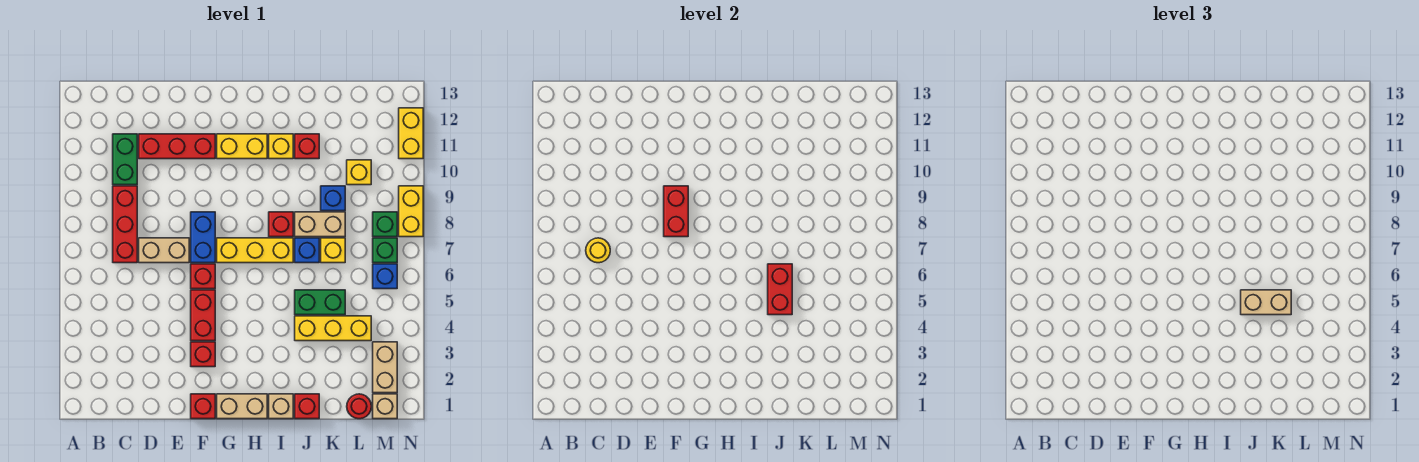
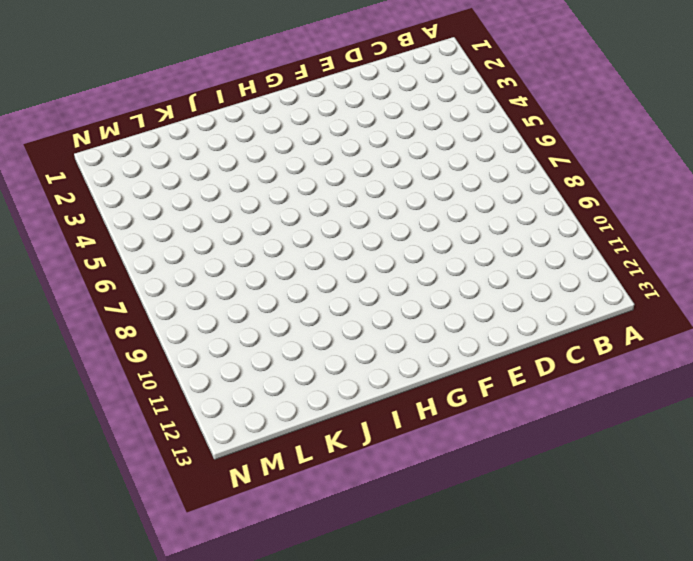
none -> red 1x3 brick [113,186,137,263]
none -> green 1x2 brick [113,134,137,185]
none -> tan 1x2 brick [139,238,189,263]
none -> red 1x3 brick [139,134,215,159]

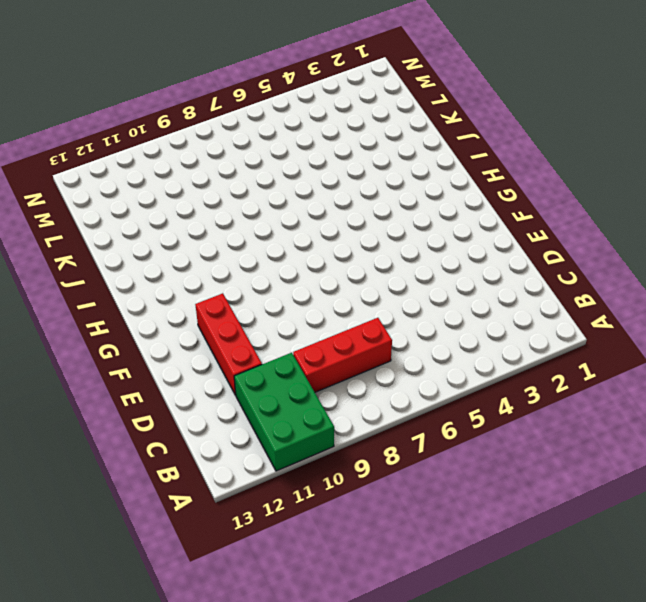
green 2x3 brick [234,353,334,471] -> green 1x2 brick [113,134,137,185]
none -> tan 1x2 brick [139,238,189,263]
none -> red 1x1 brick [191,394,215,419]
none -> red 1x1 brick [191,342,215,367]
none -> red 1x2 brick [191,290,215,341]

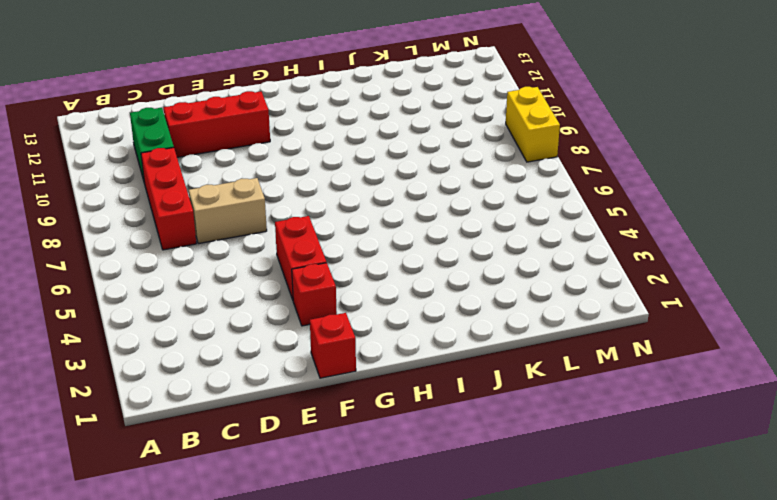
none -> red 1x1 brick [191,264,215,289]
none -> blue 1x2 brick [191,212,215,263]
none -> tan 1x2 brick [217,394,267,419]
none -> yellow 1x3 brick [217,238,293,263]

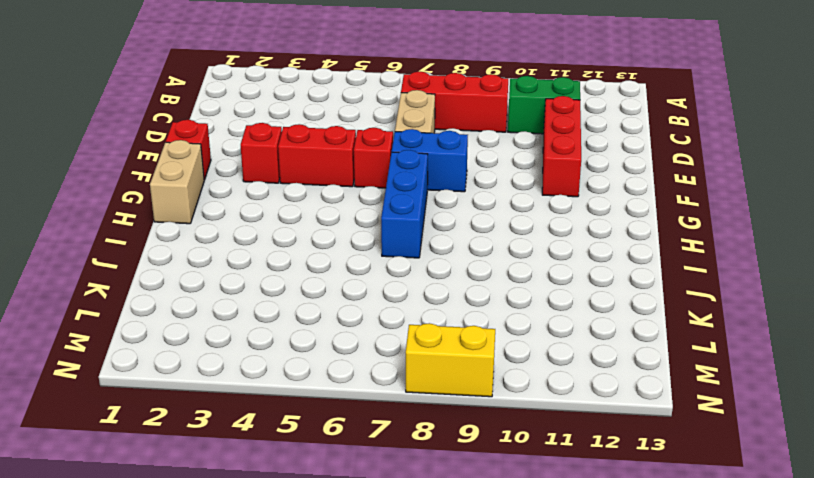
blue 1x3 brick [381,150,428,258] -> yellow 1x3 brick [217,238,293,263]
none -> yellow 1x2 brick [217,134,267,159]
none -> tan 1x1 brick [269,394,293,419]
none -> red 1x1 brick [269,212,293,237]
none -> yellow 1x1 brick [269,134,293,159]

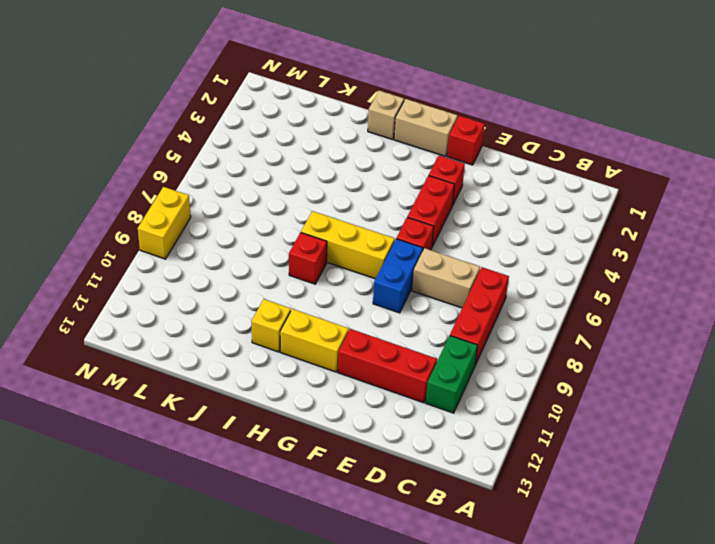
none -> red 1x1 brick [295,394,319,419]
none -> yellow 1x3 brick [295,316,371,341]
none -> green 1x2 brick [295,290,345,315]
none -> blue 1x1 brick [295,238,319,263]

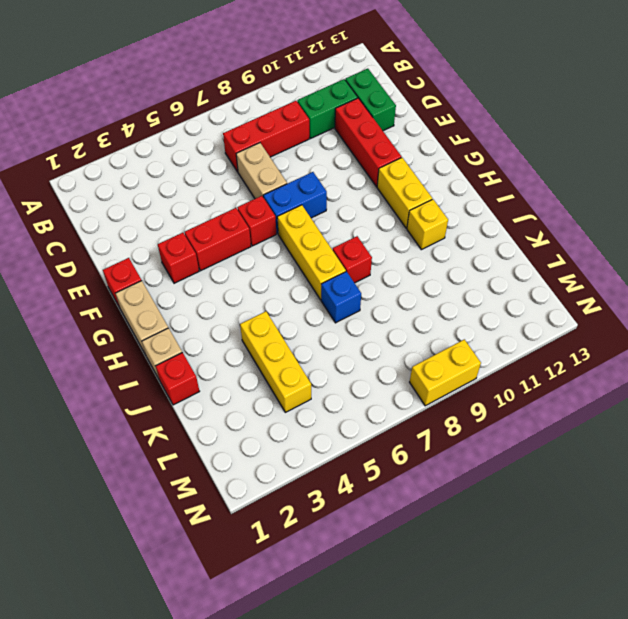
green 1x2 brick [345,69,396,131] -> green 1x2 brick moved to [295,290,345,315]
none -> tan 1x2 brick [295,212,345,237]
none -> red 1x1 brick [295,134,319,159]
none -> yellow 1x1 brick [321,238,345,263]
none -> blue 1x1 brick [321,186,345,211]

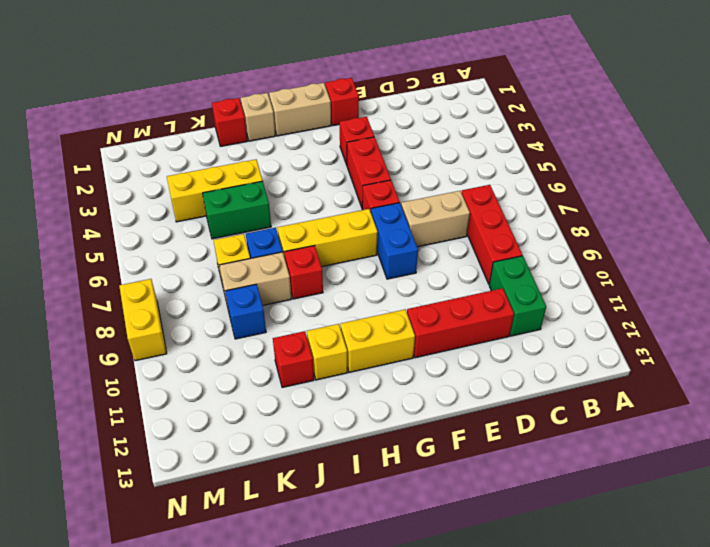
none -> red 1x1 round brick [347,394,371,419]
none -> yellow 1x1 brick [347,160,371,185]
none -> tan 1x1 brick [373,394,397,419]
none -> tan 1x2 brick [373,342,397,393]

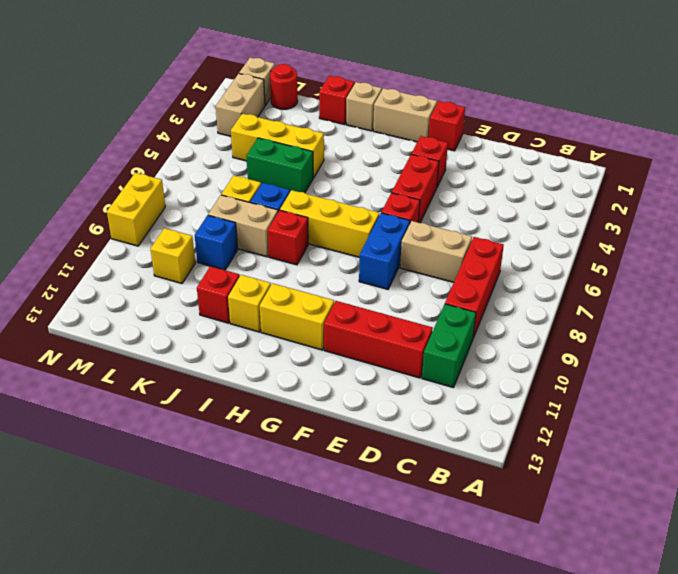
none -> blue 1x1 brick [373,264,397,289]
none -> green 1x1 brick [373,238,397,263]
none -> green 1x1 brick [373,212,397,237]
none -> yellow 1x2 brick [399,108,423,159]

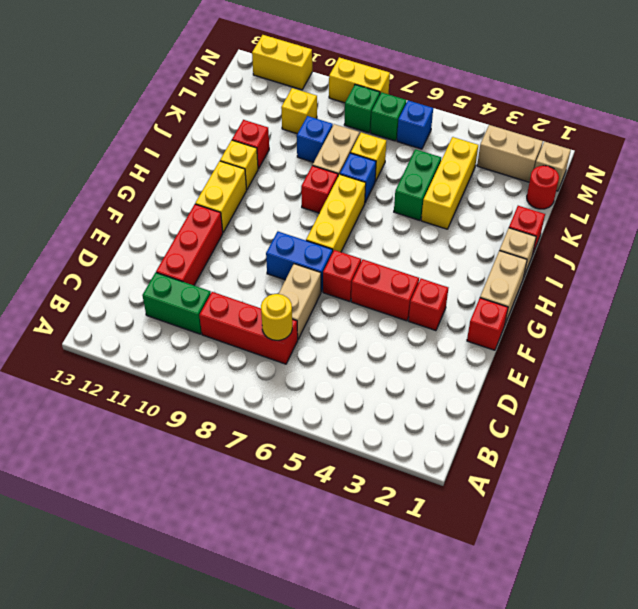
none -> red 1x2 brick [664,186,688,237]
none -> red 1x2 brick [768,264,792,315]
none -> tan 1x2 brick [1241,290,1291,315]

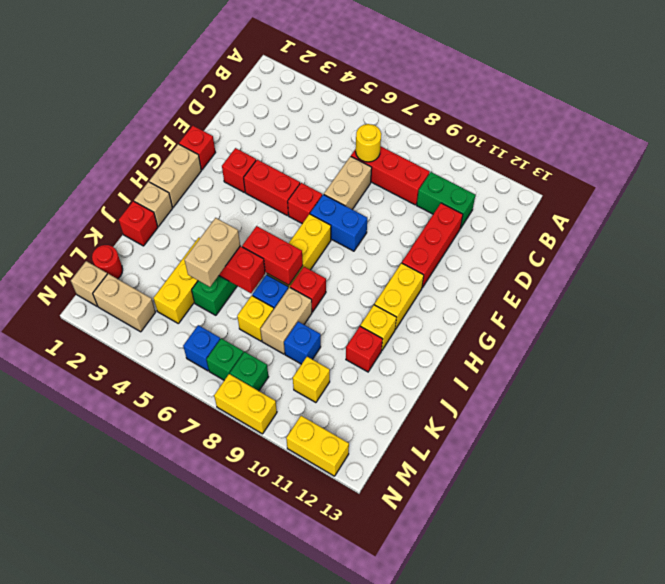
red 1x2 brick [242,226,303,285] -> red 1x2 brick moved to [664,186,688,237]

